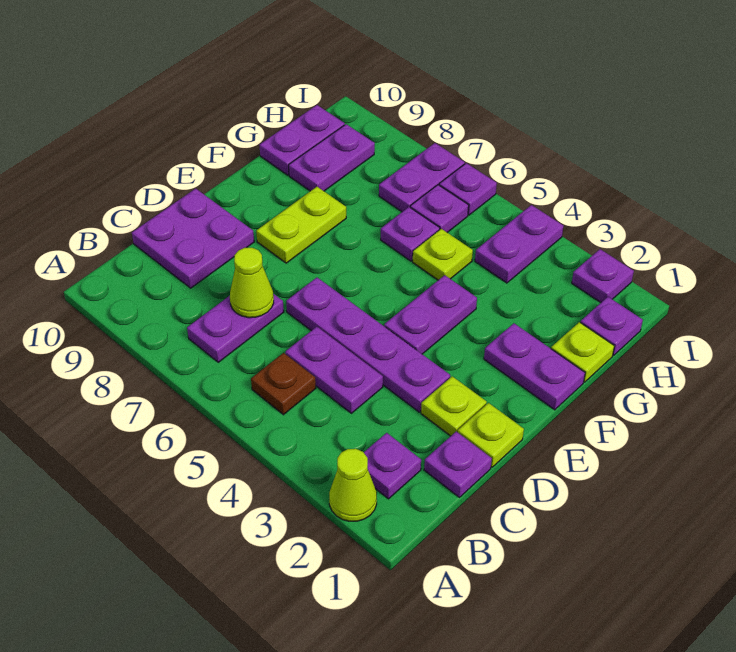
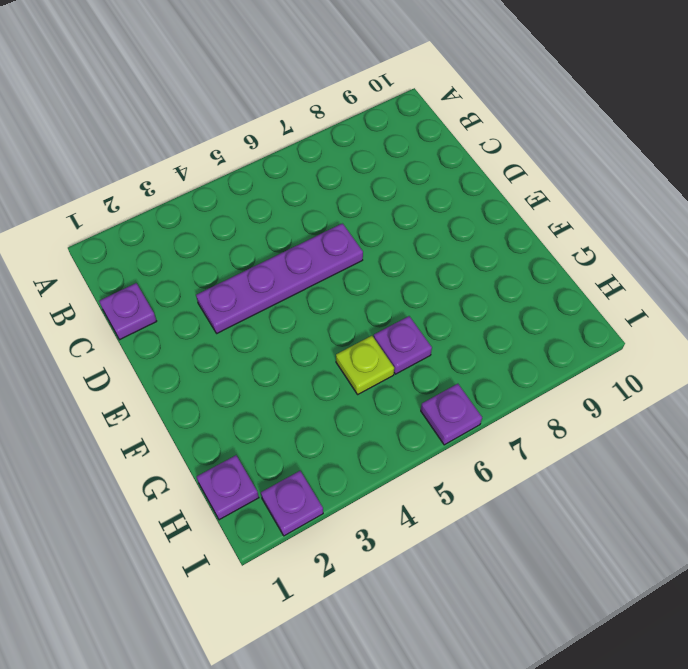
none -> lime 1x1 cone [329,449,377,521]
none -> purple 1x1 plate [364,433,421,499]
none -> brown 1x1 plate [251,353,316,415]

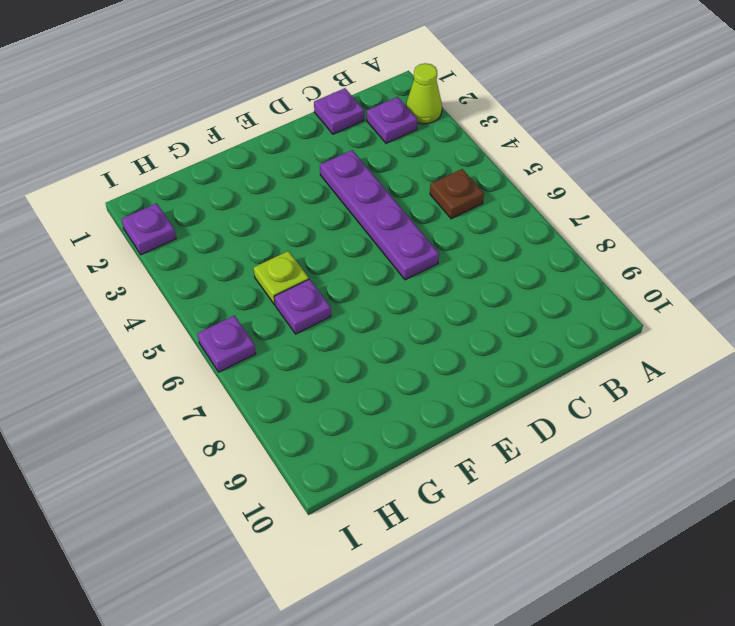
none -> purple 1x2 plate [187,294,284,362]
none -> purple 1x2 plate [285,327,383,413]
none -> purple 2x2 plate [132,188,254,288]

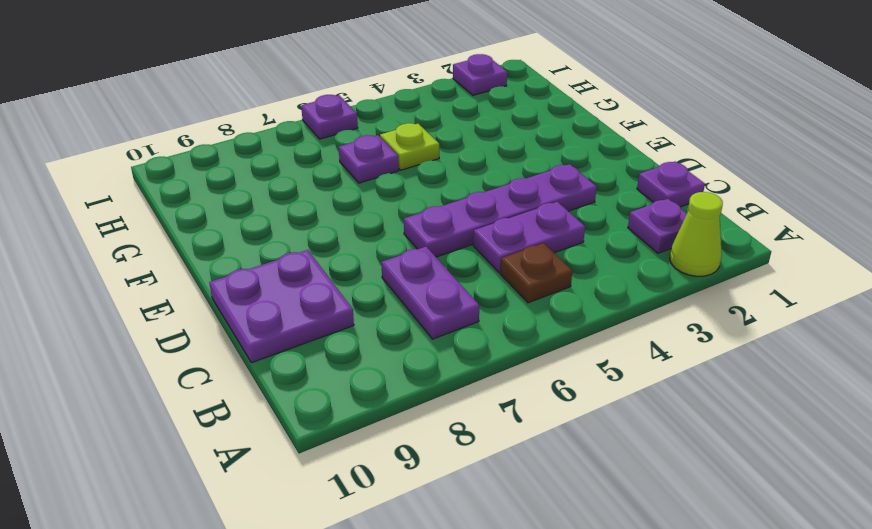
none -> lime 1x1 plate [458,403,524,467]
none -> lime 1x1 plate [421,376,487,436]
none -> purple 1x2 plate [384,275,477,354]

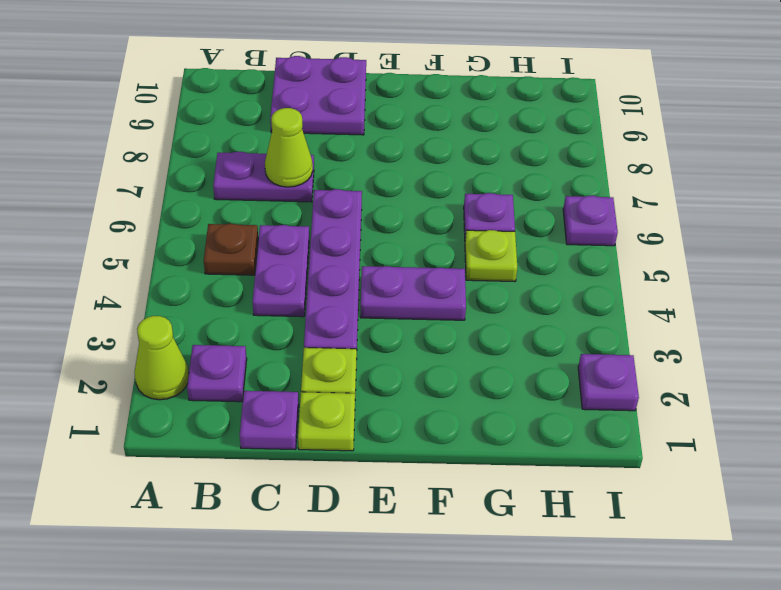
none -> lime 1x2 plate [256,187,346,263]
none -> purple 1x2 plate [484,323,585,410]
none -> lime 1x1 plate [551,322,614,382]

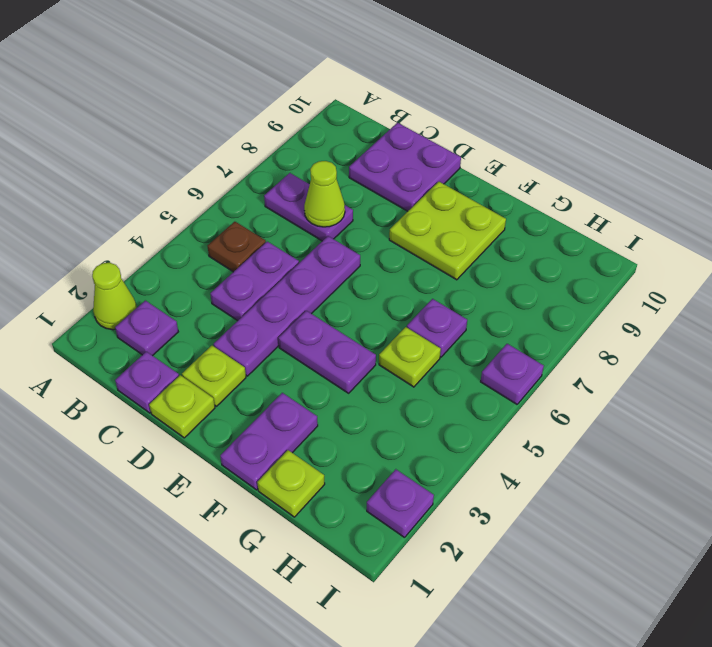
lime 2x2 plate [389,182,506,280] -> lime 1x2 plate [256,187,346,263]
none -> purple 1x2 plate [289,124,375,191]
none -> purple 1x2 plate [259,105,345,175]
none -> purple 1x1 plate [580,297,643,355]

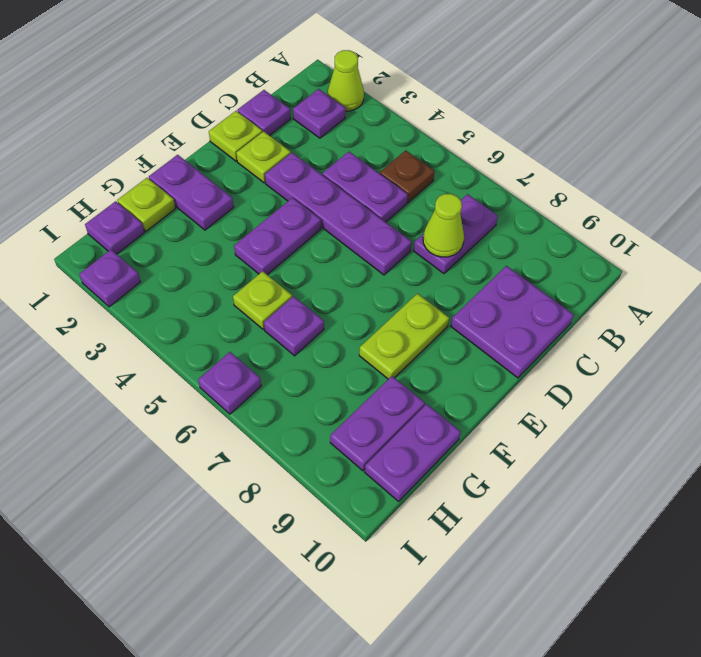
none -> purple 1x2 plate [475,205,563,283]
none -> purple 1x1 plate [410,185,469,233]
none -> purple 1x2 plate [379,143,465,212]

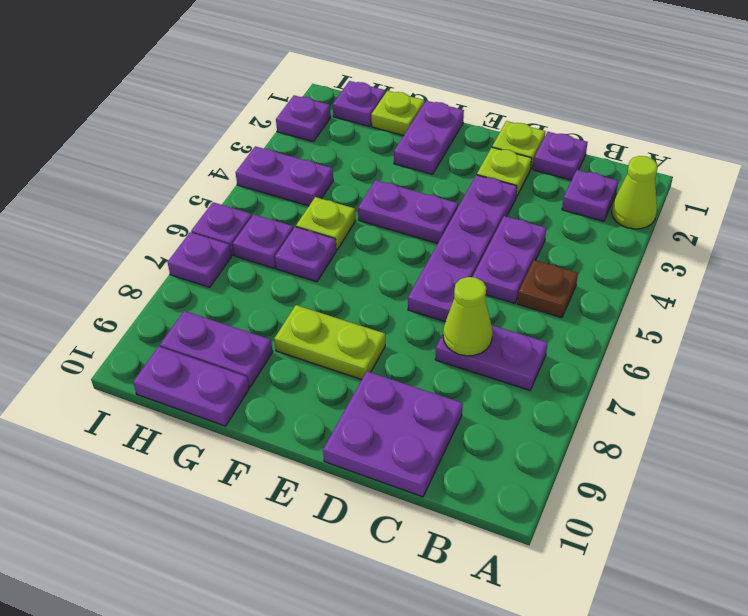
purple 1x1 plate [167,232,231,287] -> purple 1x2 plate [379,143,465,212]

